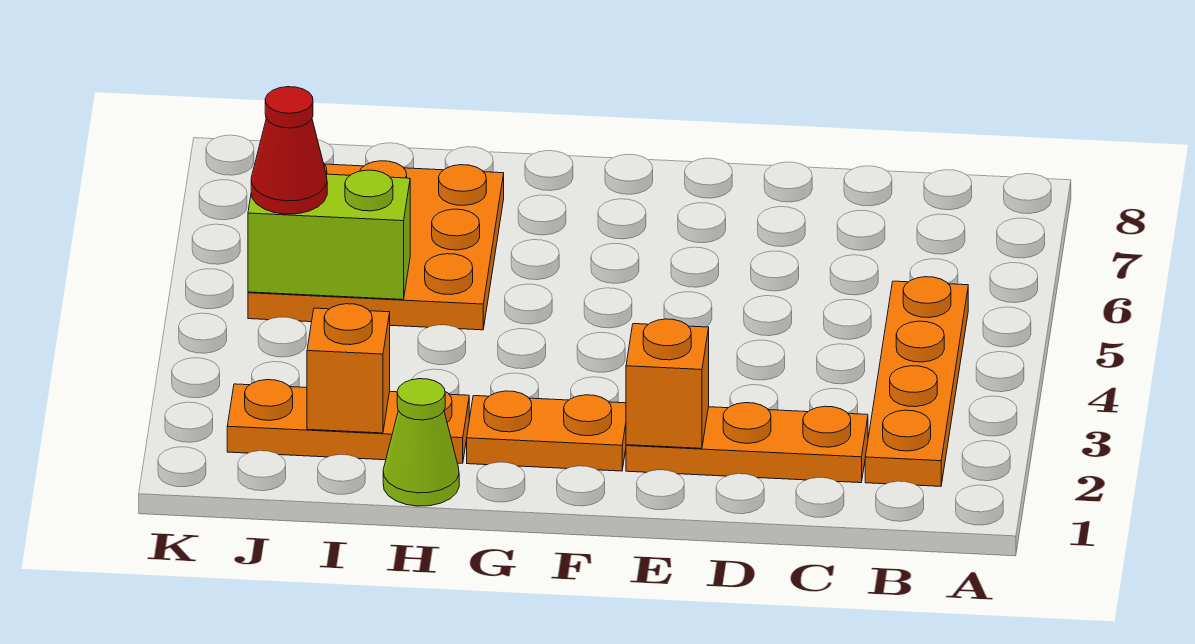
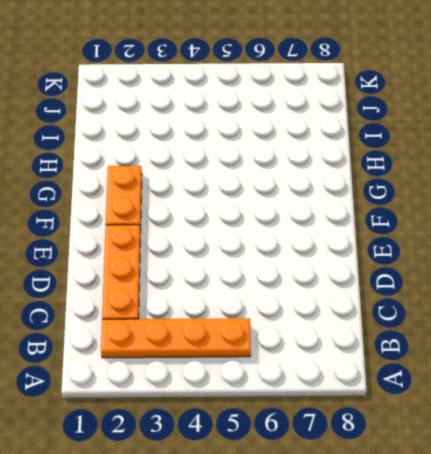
none -> lime 1x1 cone [383,379,459,506]
none -> orange 1x3 plate [227,380,469,463]

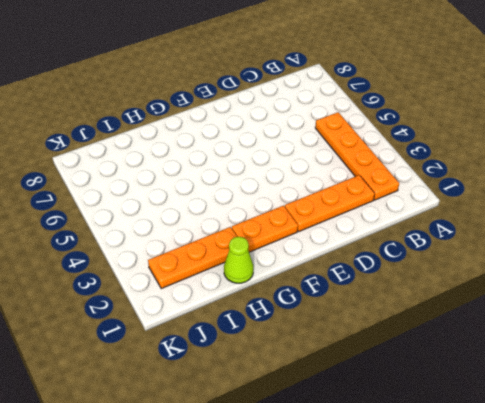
none -> orange 3x3 plate [248,161,504,330]
none -> orange 1x1 brick [626,319,709,448]

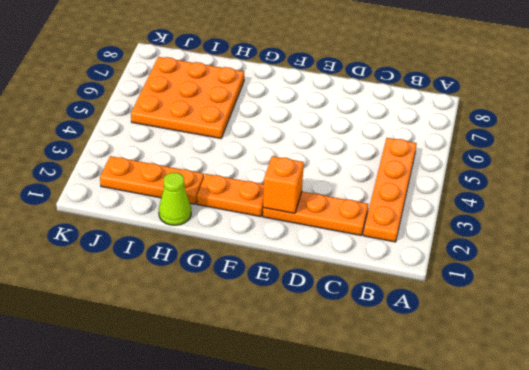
none -> orange 1x1 brick [307,304,390,433]
none -> lime 1x2 brick [248,170,410,300]

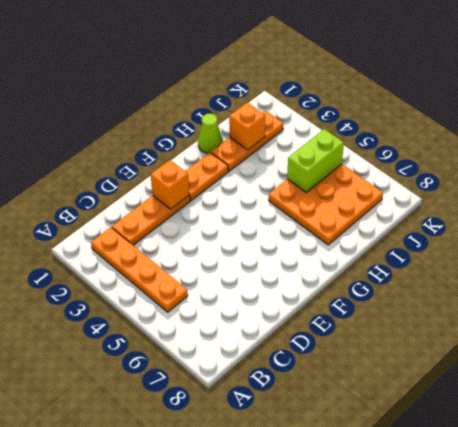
none -> red 1x1 cone [251,87,327,214]

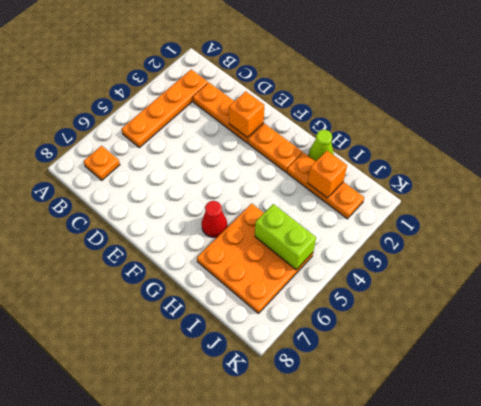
orange 1x1 plate [84,146,120,180] -> none
red 1x1 cone [202,201,227,237] -> red 1x1 cone moved to [251,87,327,214]

